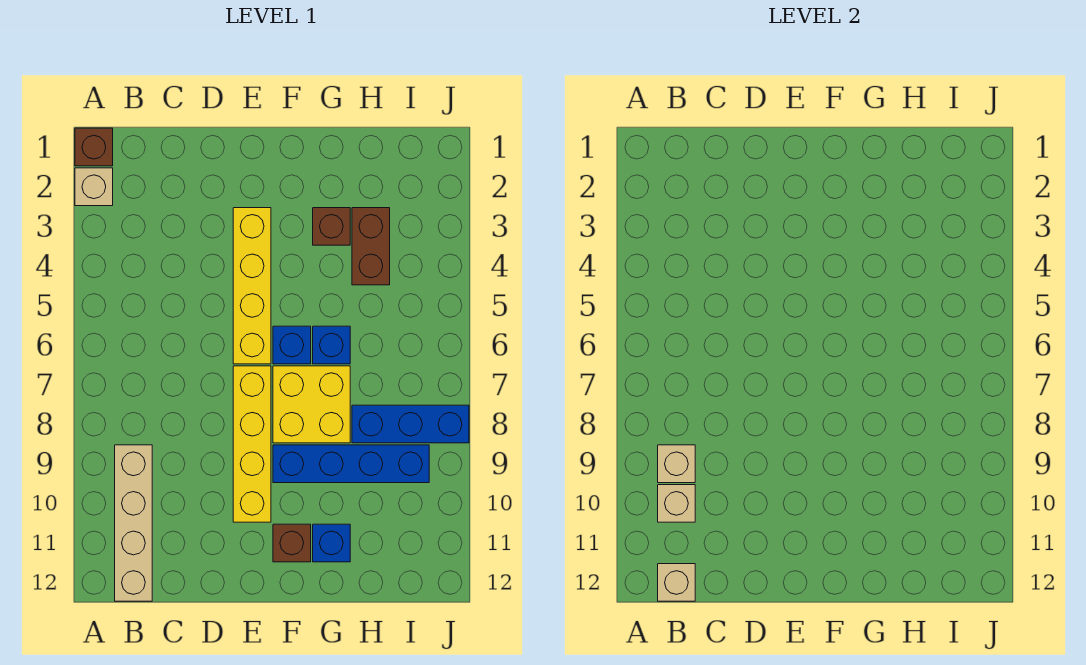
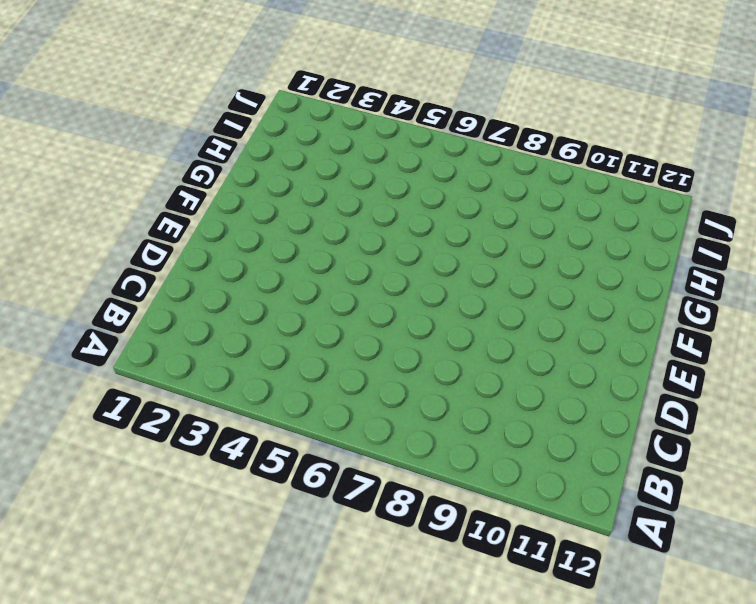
none -> brown 1x1 brick [75,128,113,166]
none -> tan 1x1 brick [75,168,113,206]
none -> tan 1x4 brick [115,445,152,601]

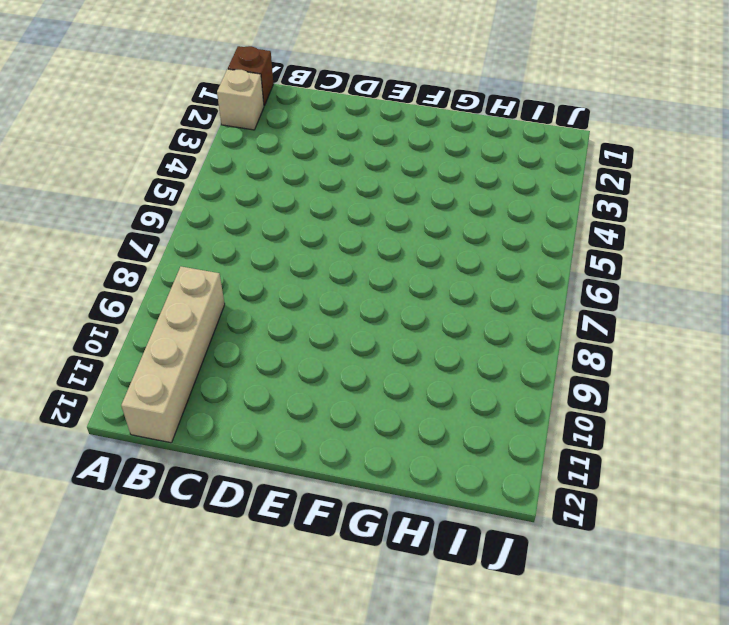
none -> yellow 1x4 brick [233,208,271,364]
none -> yellow 1x4 brick [233,366,271,522]
none -> blue 1x1 brick [273,326,311,364]

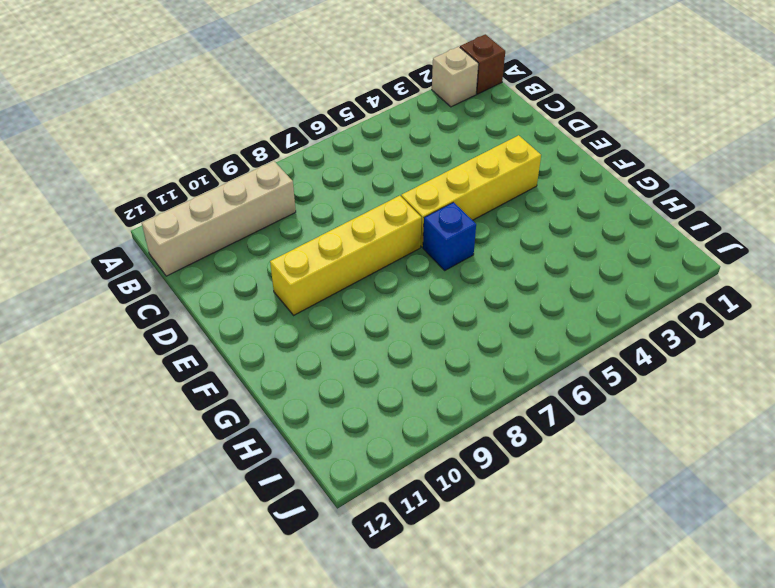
none -> yellow 2x2 brick [273,366,350,443]
none -> blue 1x4 brick [273,445,429,483]
none -> brown 1x1 brick [273,524,311,562]

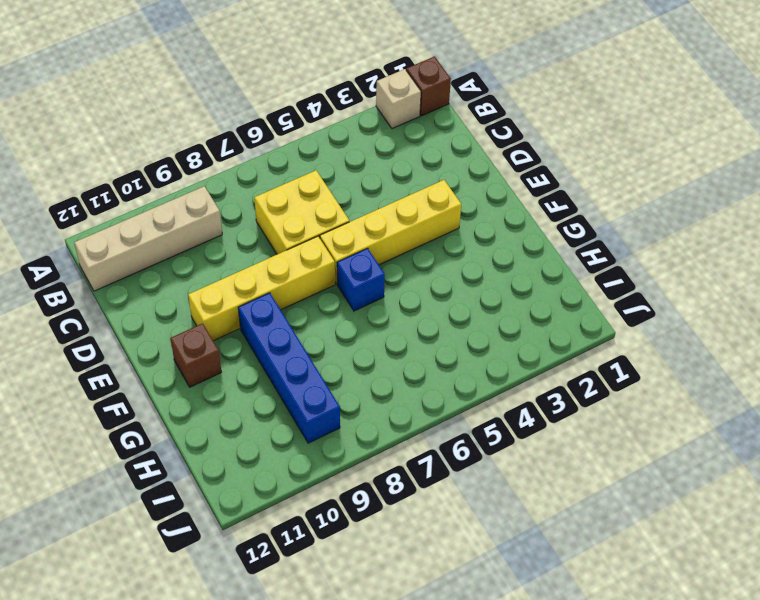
yellow 2x2 brick [254,171,349,254] -> yellow 2x2 brick moved to [273,366,350,443]
none -> brown 1x1 brick [313,208,350,245]
none -> blue 1x1 brick [313,326,350,364]
none -> blue 1x1 brick [313,524,350,562]

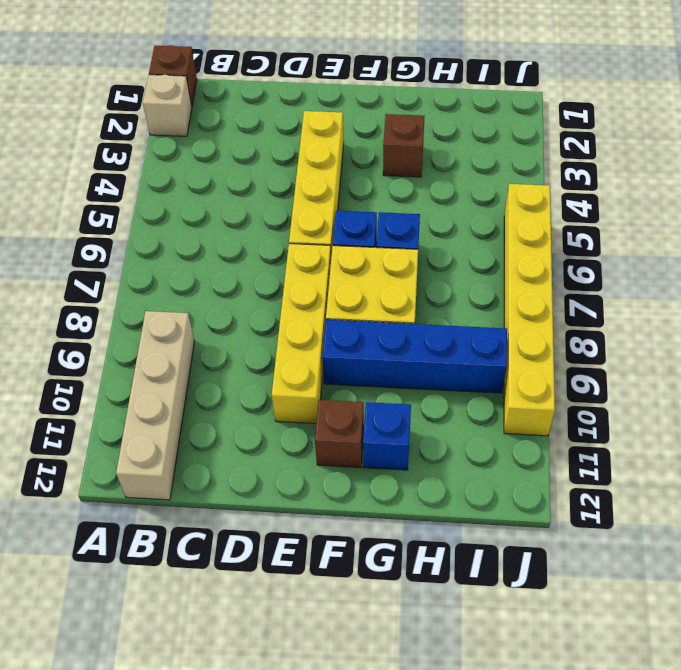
yellow 1x6 brick [504,184,555,436] -> blue 1x3 brick [352,405,469,443]
none -> brown 1x2 brick [352,208,390,285]
none -> tan 1x1 brick [658,445,695,483]
none -> tan 1x1 brick [658,485,695,522]

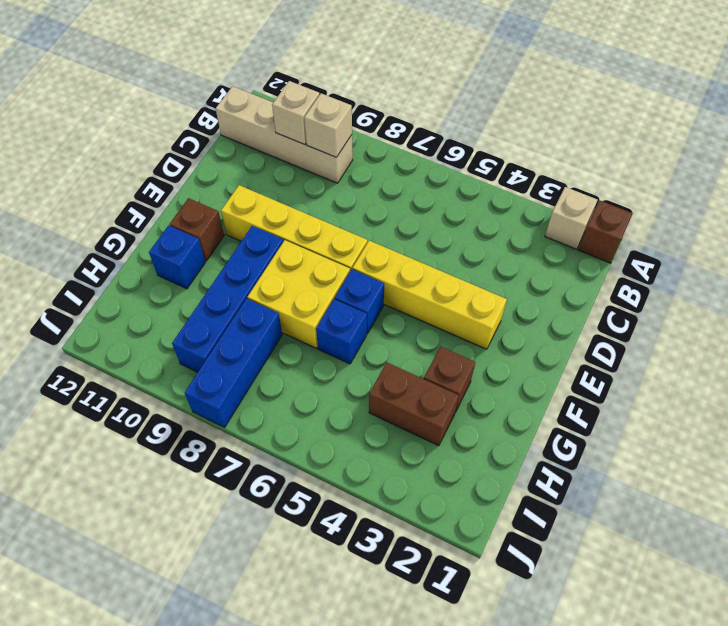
none -> tan 1x1 brick [658,564,695,601]

